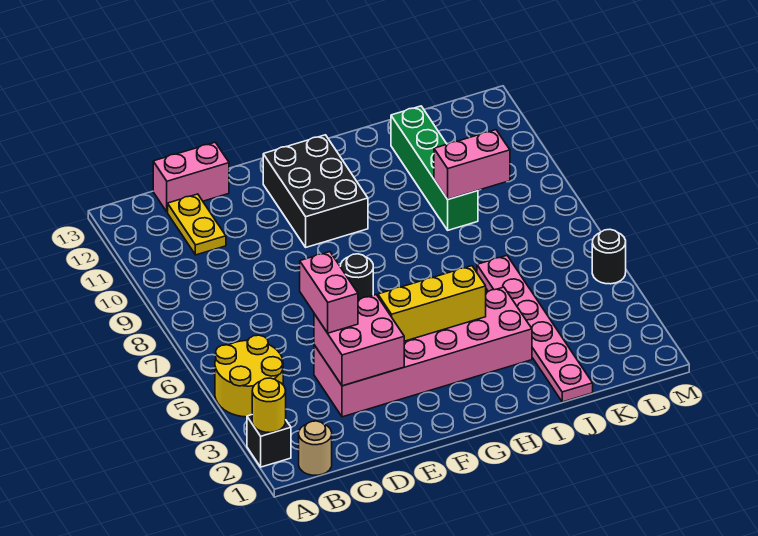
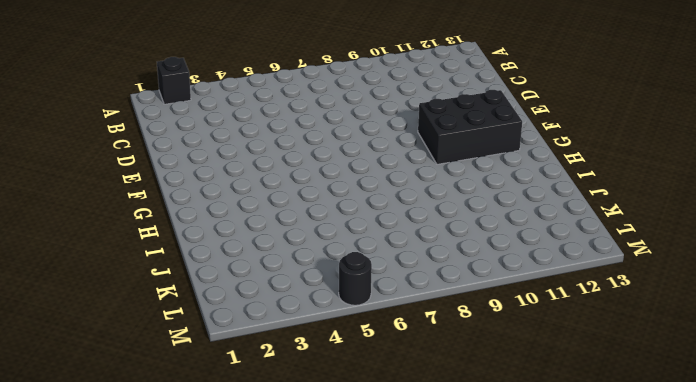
none -> yellow 2x2 round brick [215,335,283,417]
none -> tan 1x1 round brick [299,421,332,475]
none -> yellow 1x2 plate [168,194,226,255]

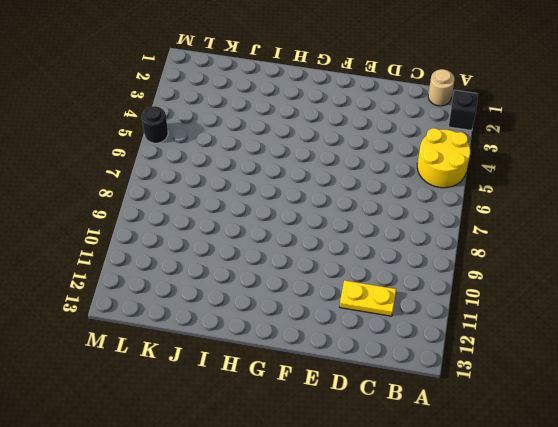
yellow 1x2 plate [340,280,396,316] -> yellow 1x2 plate turned to [168,194,226,255]
none -> pink 1x2 brick [153,142,229,212]
none -> pink 2x6 brick [314,287,532,417]
none -> black 1x1 round brick [340,254,373,300]

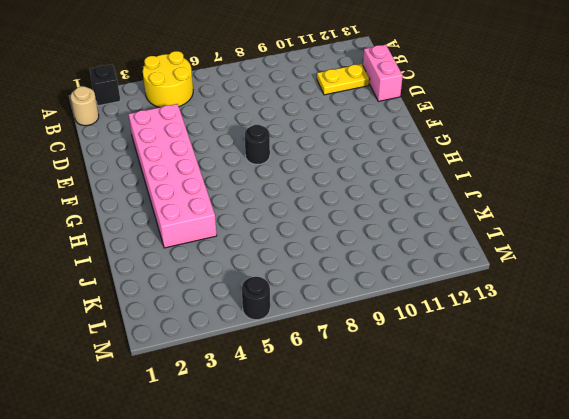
none -> black 2x3 brick [263,135,368,247]
none -> pink 1x6 plate [477,256,593,402]
none -> green 1x4 brick [391,106,478,230]

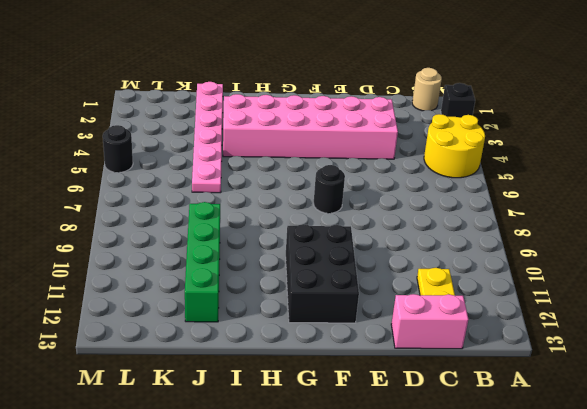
none -> yellow 1x1 round brick [252,378,286,433]
none -> pink 2x2 brick [314,295,404,386]
none -> yellow 1x3 brick [378,266,486,341]

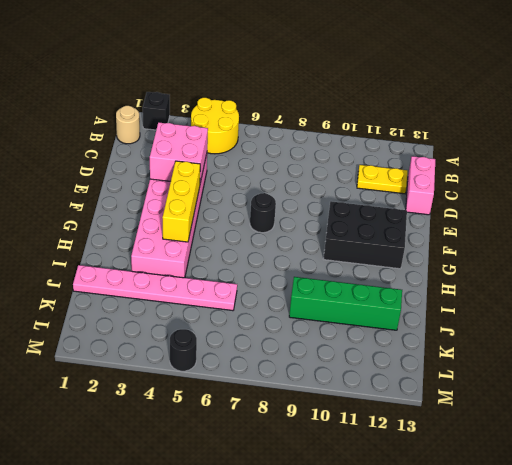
none -> yellow 1x1 round brick [252,378,286,433]
none -> pink 1x2 brick [434,130,510,199]
none -> pink 1x2 brick [300,252,358,333]

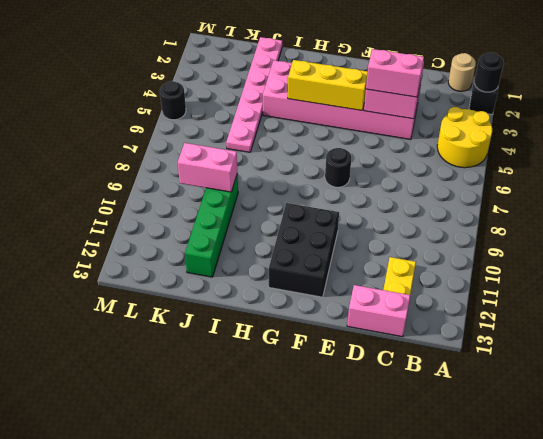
black 1x1 round brick [474,52,504,92] -> yellow 1x1 round brick [252,378,286,433]
pink 1x2 brick [366,49,424,97] -> pink 1x2 brick turned to [300,252,358,333]

